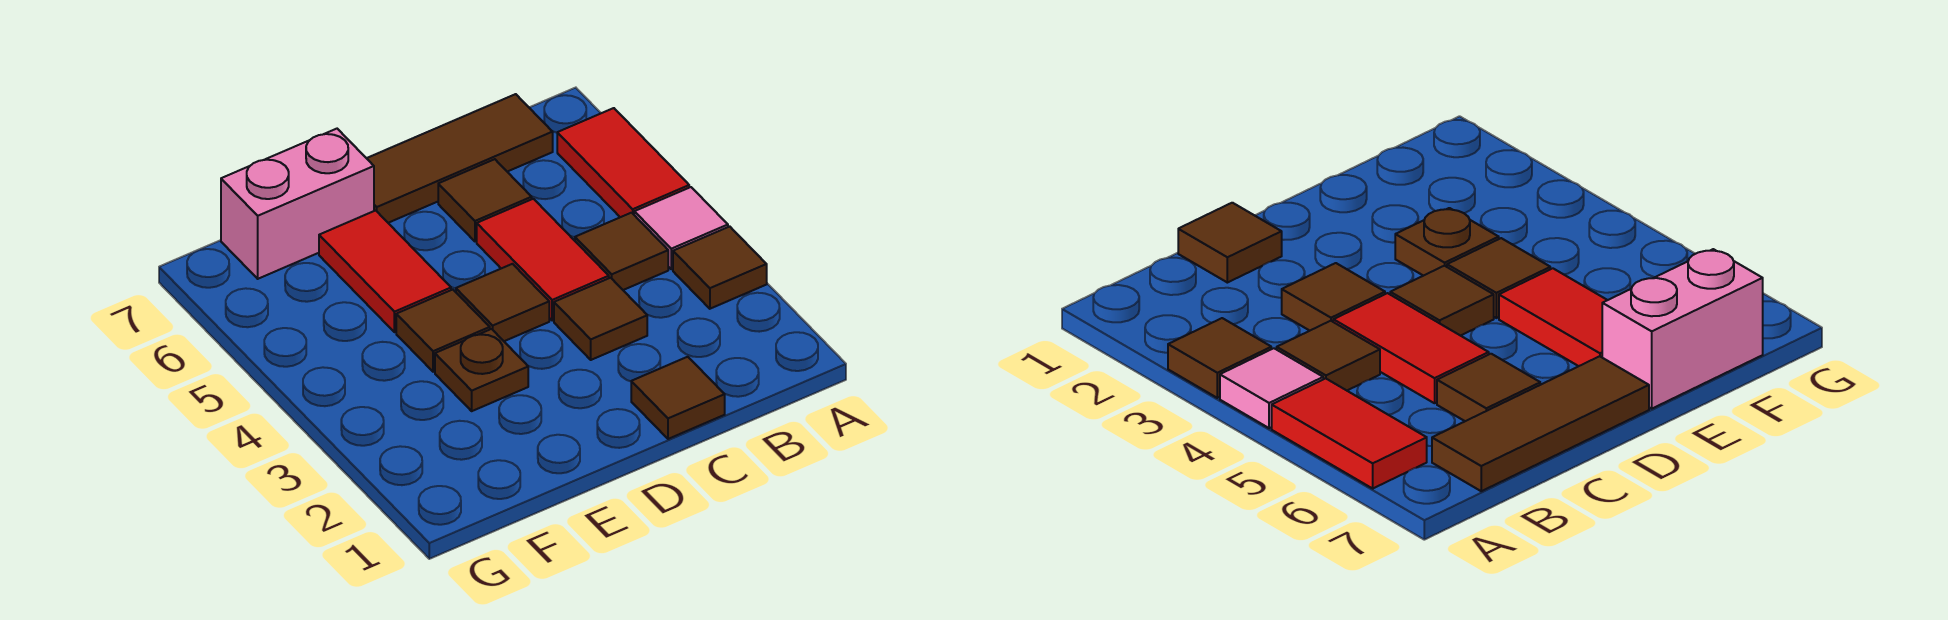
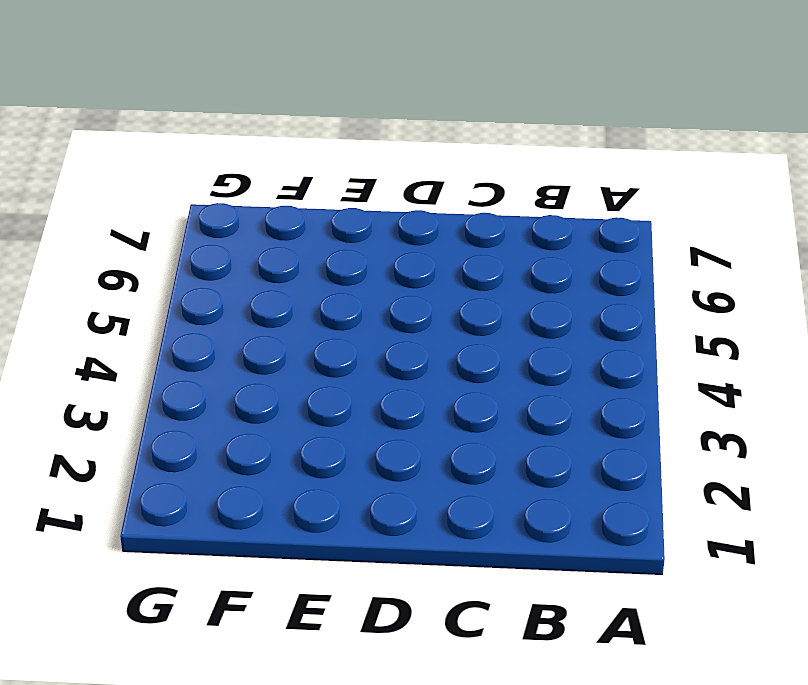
none -> brown 1x1 tile [673,226,767,309]
none -> pink 1x1 tile [634,187,728,269]
none -> red 1x2 tile [557,108,689,217]

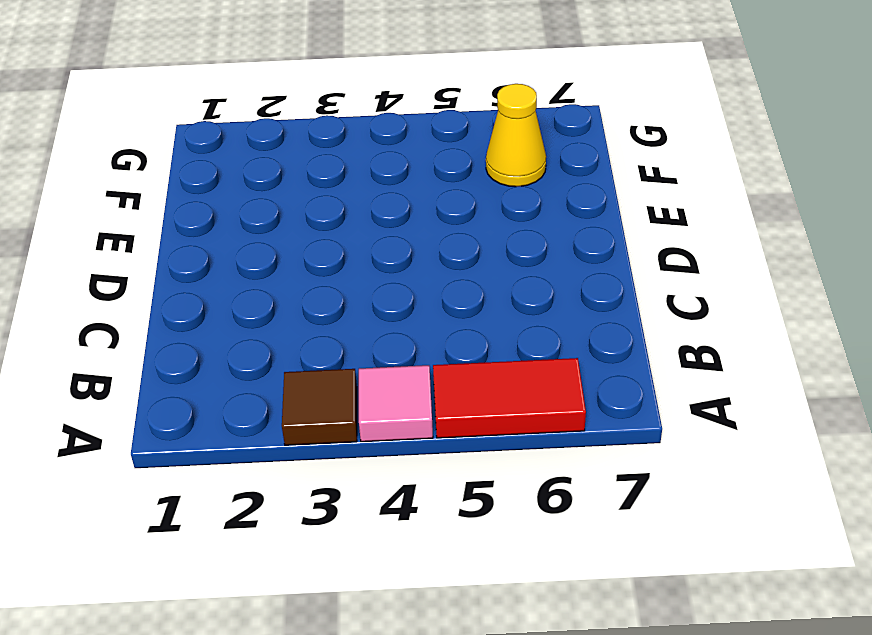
yellow 1x1 cone [486,84,546,187] -> none
none -> brown 1x1 tile [575,213,668,290]
none -> brown 1x3 tile [367,94,553,223]
none -> brown 1x1 tile [631,357,725,439]

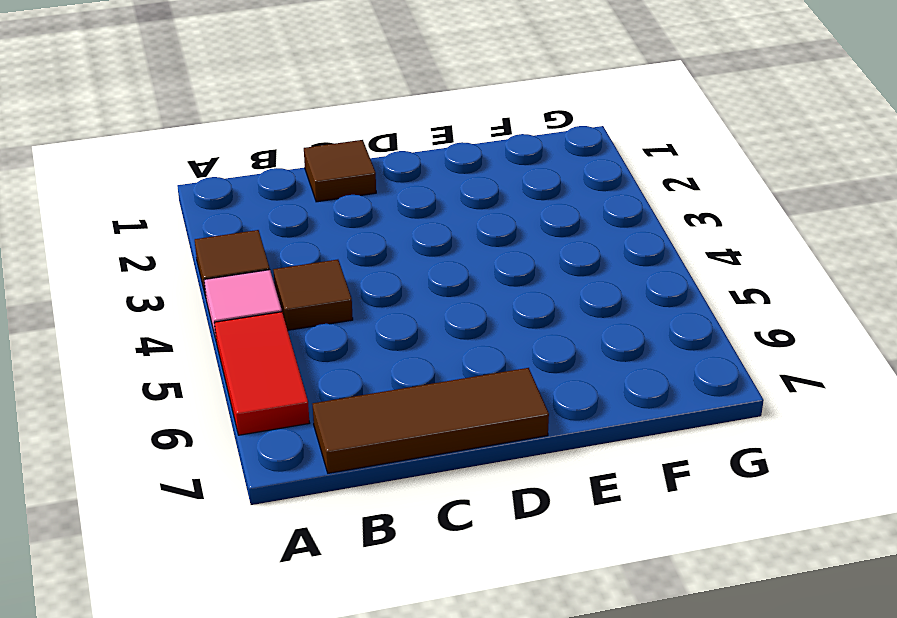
none -> brown 1x1 tile [554,278,647,360]
none -> red 1x2 tile [477,199,609,321]
none -> brown 1x1 tile [438,159,532,241]

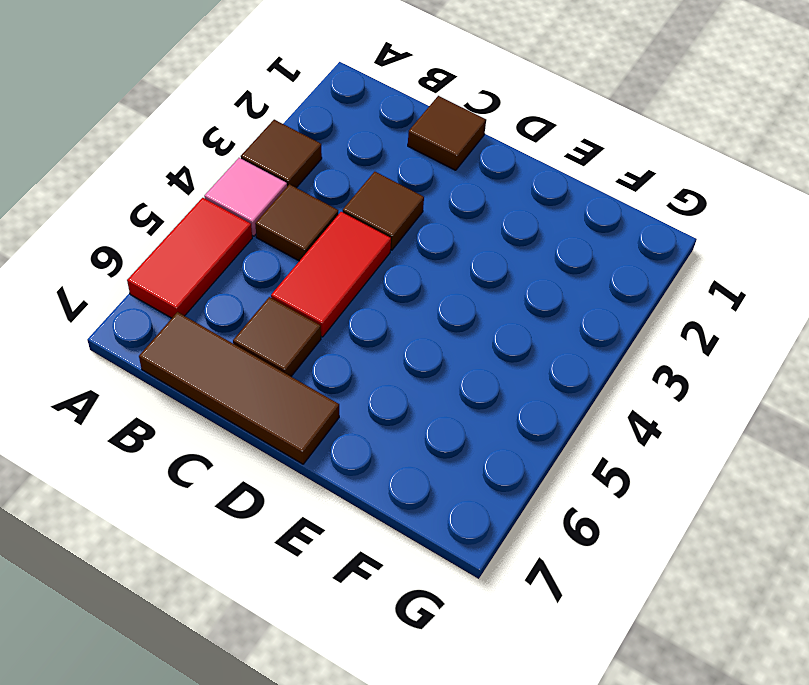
none -> brown 1x1 tile [456,264,549,341]
none -> brown 1x1 plate [435,329,528,411]
none -> brown 1x1 tile [396,290,490,372]

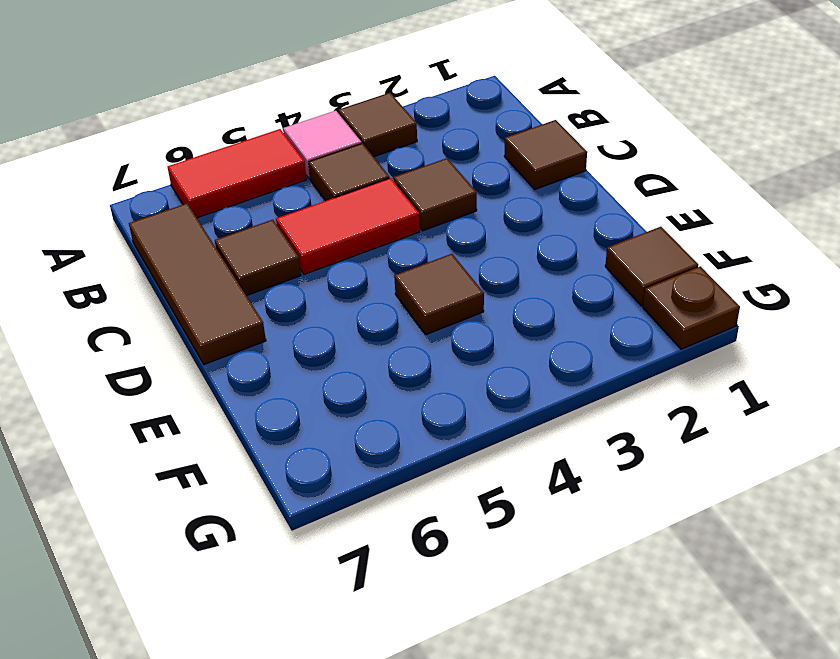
brown 1x1 tile [605,227,698,306] -> brown 1x1 tile moved to [456,264,549,341]
brown 1x1 plate [643,266,740,349] -> brown 1x1 plate moved to [435,329,528,411]
none -> red 1x2 tile [319,210,451,332]
none -> pink 1x2 brick [221,129,374,279]

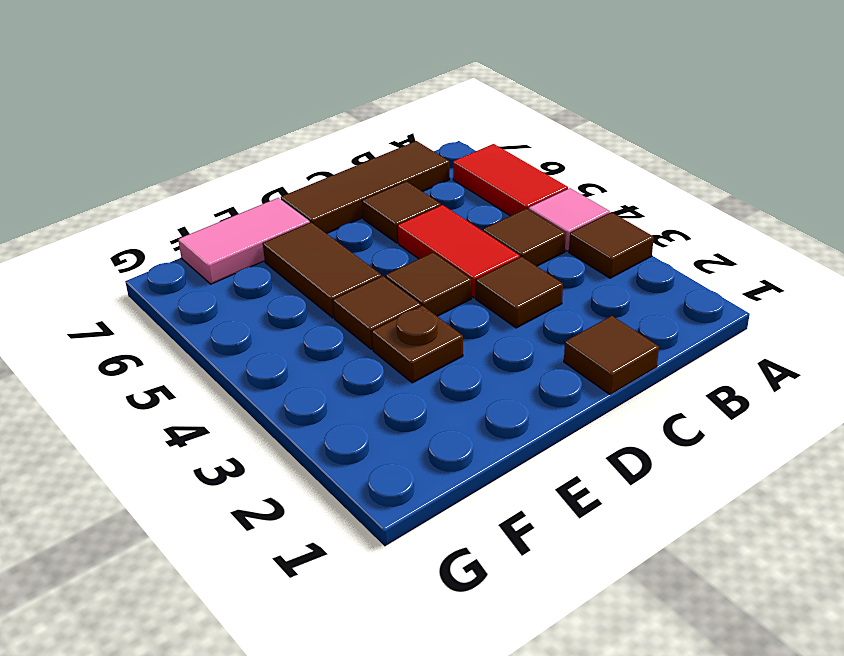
brown 1x2 tile [263,222,381,318] -> red 1x2 tile [319,210,451,332]
pink 1x2 tile [178,198,310,284] -> pink 1x2 brick [221,129,374,279]

